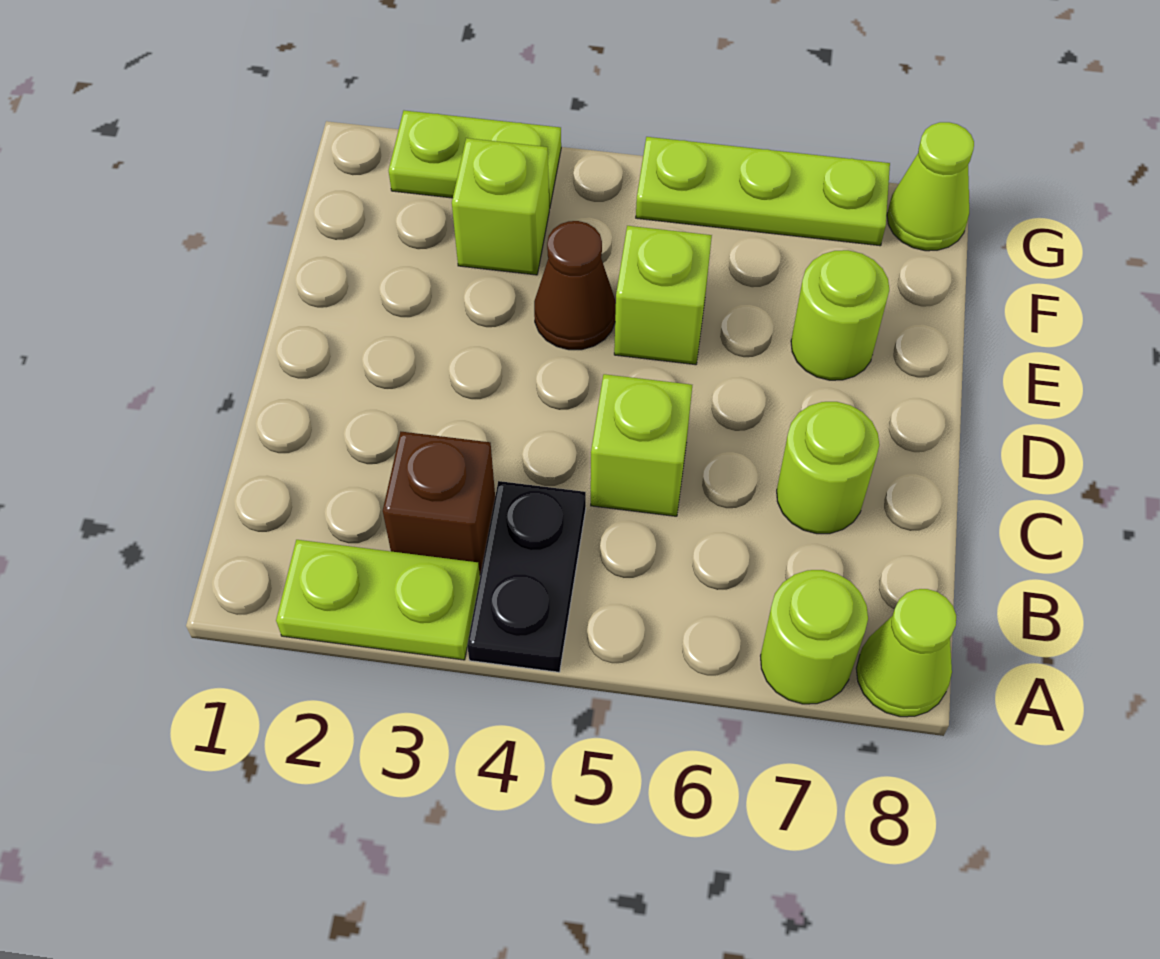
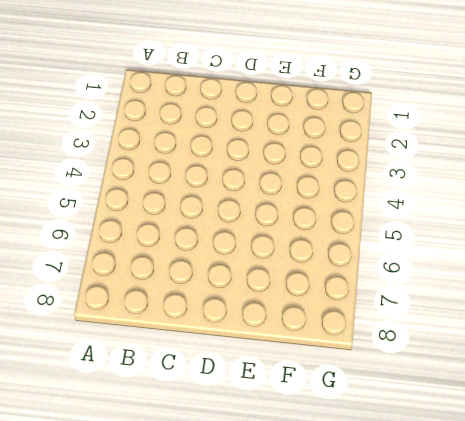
none -> lime 1x2 plate [276,540,480,660]
none -> black 1x2 plate [467,481,586,672]
none -> lime 1x1 round brick [761,570,868,704]

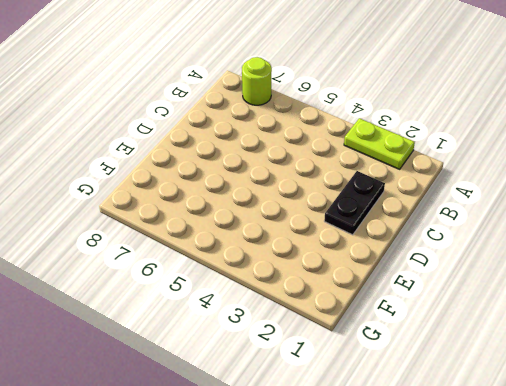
black 1x2 plate [324,171,385,235] -> black 1x2 plate moved to [467,481,586,672]
none -> lime 1x1 cone [856,589,956,717]
none -> brown 1x1 brick [383,432,495,575]
none -> lime 1x1 brick [591,374,692,516]

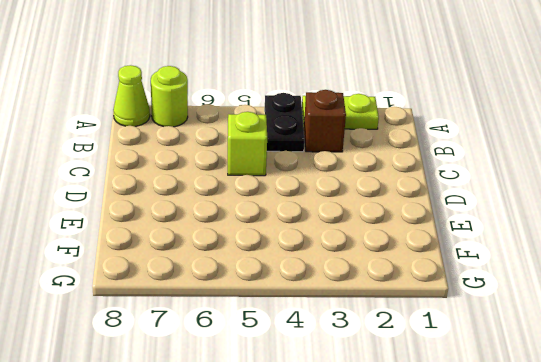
none -> lime 1x1 round brick [777,402,879,534]
none -> brown 1x1 cone [534,221,616,350]
none -> lime 1x1 brick [614,226,712,365]

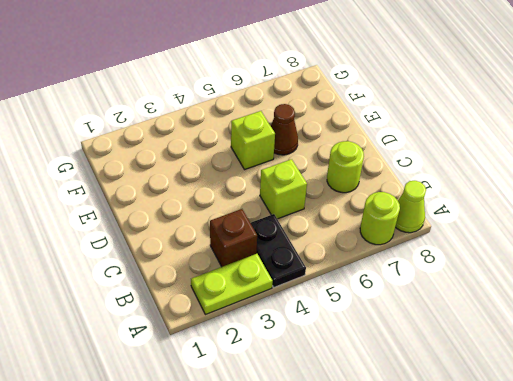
brown 1x1 cone [271,104,298,155] -> brown 1x1 cone moved to [534,221,616,350]
none -> lime 1x1 round brick [791,250,889,380]
none -> lime 1x1 brick [452,138,549,275]
none -> lime 1x2 plate [389,110,561,209]

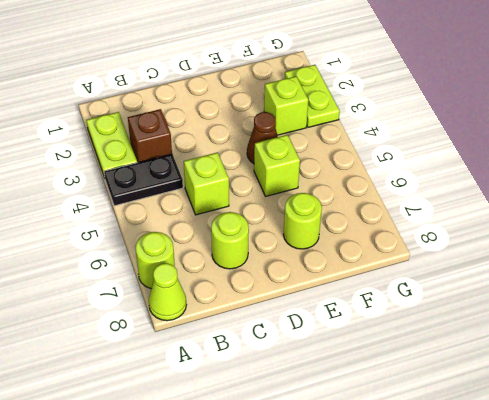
none -> lime 1x3 plate [636,137,890,246]
none -> lime 1x1 cone [887,122,974,251]

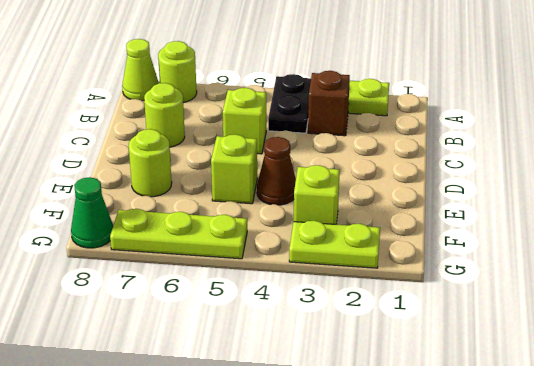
green 1x1 cone [71,177,113,248] -> lime 1x1 cone [887,122,974,251]

